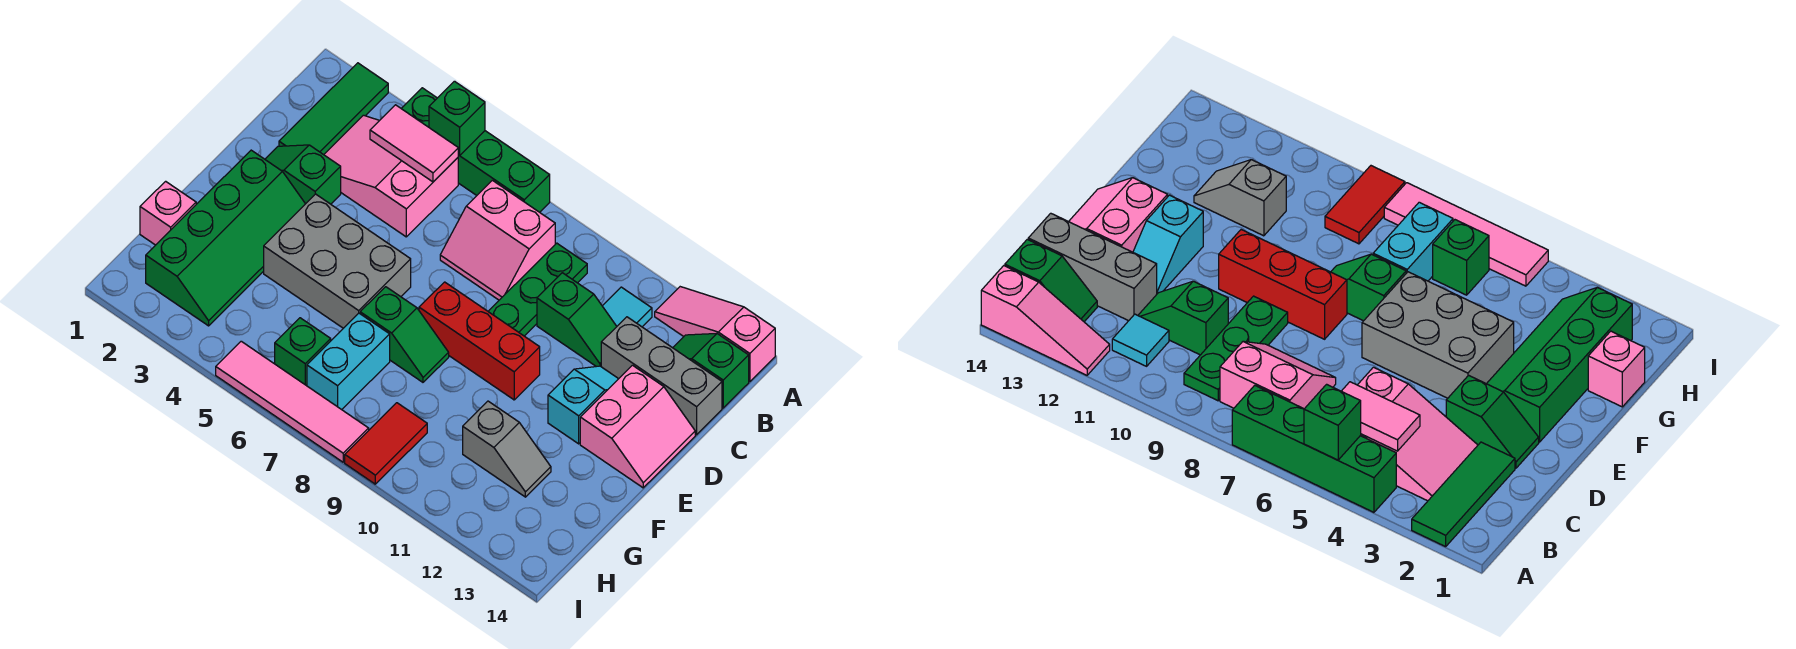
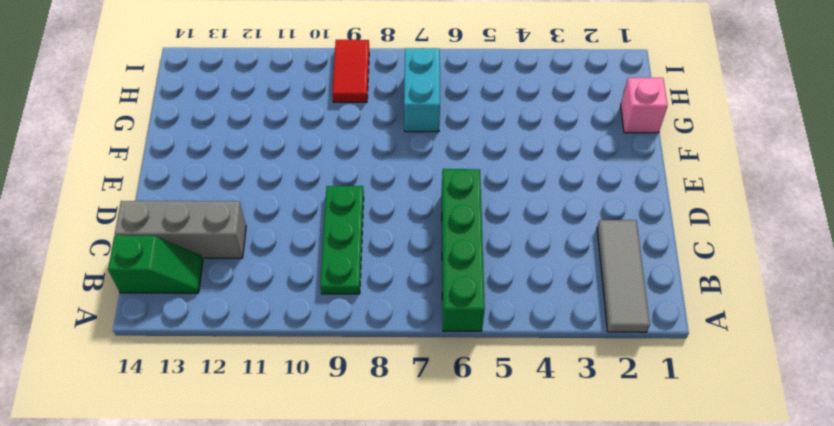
grey 1x3 tile [597,220,650,332] -> green 1x3 tile [279,63,388,155]
green 1x4 brick [442,169,485,331] -> green 1x4 brick turned to [401,88,550,212]
none -> pink 1x3 slope [655,287,775,381]
none -> pink 2x3 slope [324,115,458,237]
none -> pink 2x2 slope [440,180,555,300]

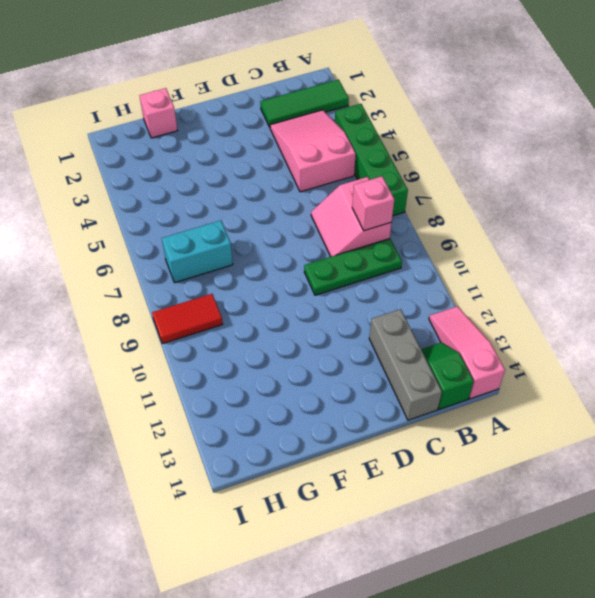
pink 1x1 brick [352,176,394,231] -> none
none -> cyan 1x1 tile [603,287,652,327]
none -> green 1x2 slope [537,273,617,367]
none -> green 1x2 slope [265,145,341,204]

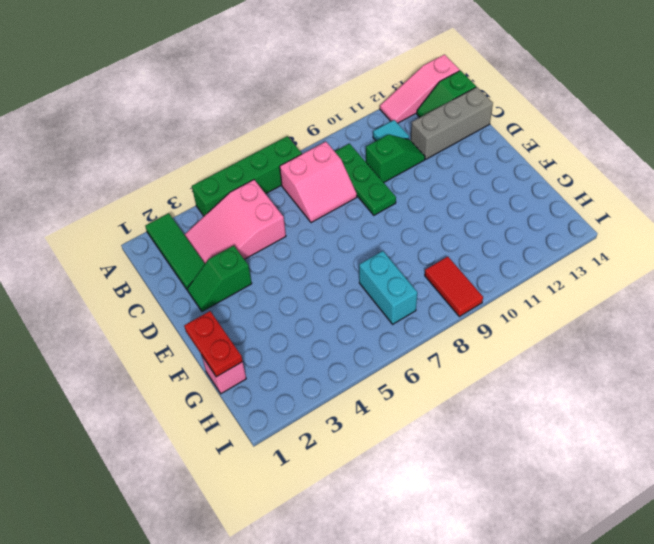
red 1x2 plate [184,311,243,377] -> none
none -> cyan 1x2 slope [548,366,618,444]
none -> pink 2x2 slope [580,365,695,488]
none -> green 2x4 slope [146,150,305,326]

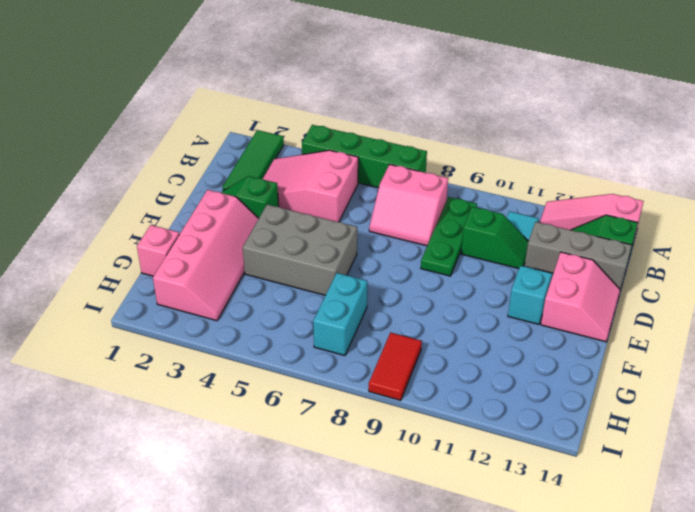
pink 2x4 slope [153,190,259,321] -> green 2x4 slope [146,150,305,326]
none -> red 1x3 brick [419,282,540,400]
none -> green 1x2 slope [360,287,449,382]
none -> grey 1x2 slope [463,401,551,497]

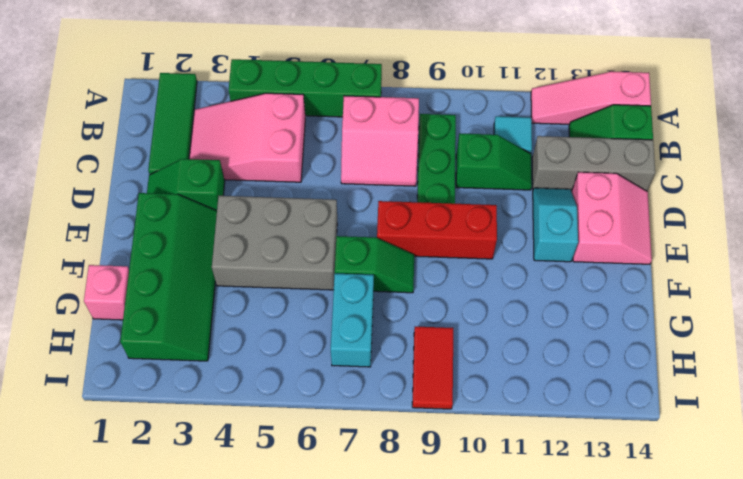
none -> grey 1x2 slope [463,401,551,497]
none -> green 1x1 brick [275,318,331,386]
none -> pink 1x4 tile [216,341,369,462]

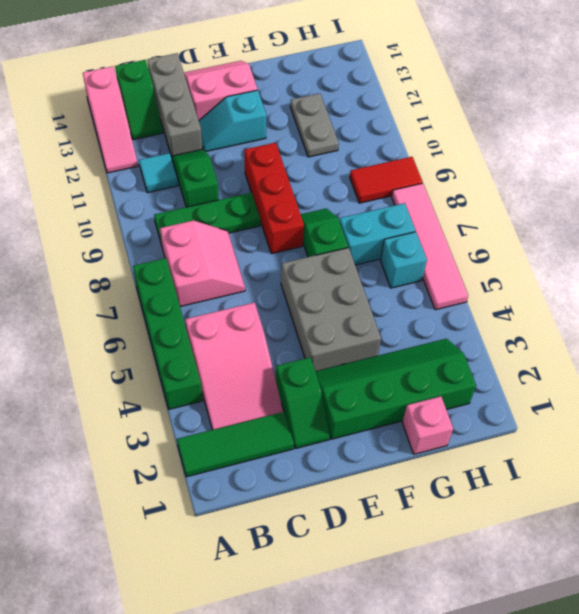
grey 1x2 plate [290,93,339,157] -> grey 1x2 slope [463,401,551,497]
cyan 1x1 brick [380,232,427,288] -> green 1x1 brick [275,318,331,386]
none -> green 1x1 brick [429,81,485,155]
none -> pink 1x2 tile [370,105,458,182]

